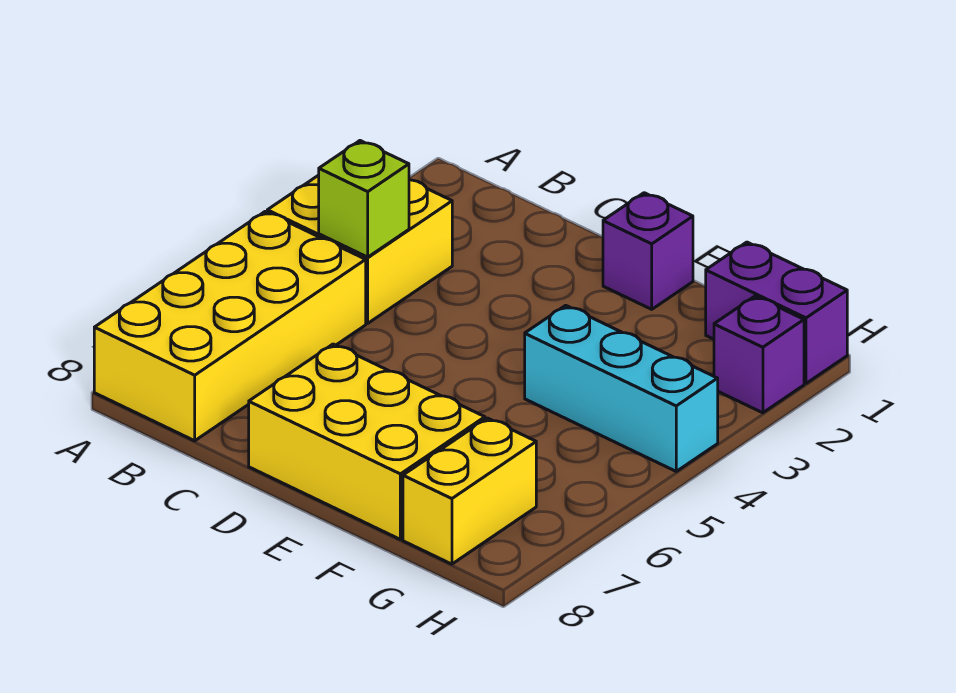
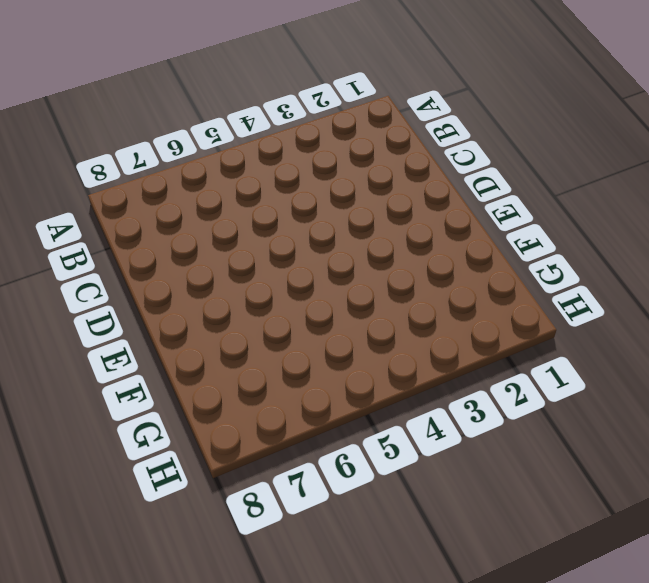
none -> yellow 2x2 brick [267,175,452,323]
none -> yellow 2x4 brick [94,211,366,441]

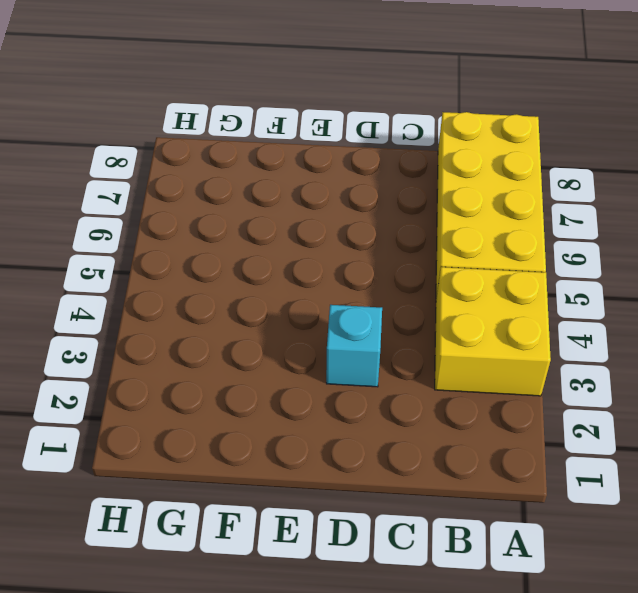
cyan 1x1 brick [326,305,382,387] -> none
none -> yellow 2x3 brick [249,344,485,539]
none -> purple 1x1 brick [603,193,693,309]

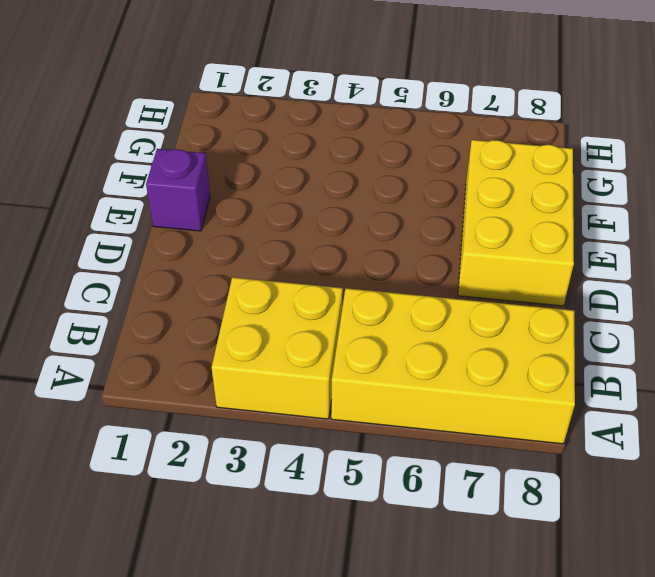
none -> cyan 1x3 brick [525,305,718,471]
none -> purple 1x2 brick [705,242,847,383]

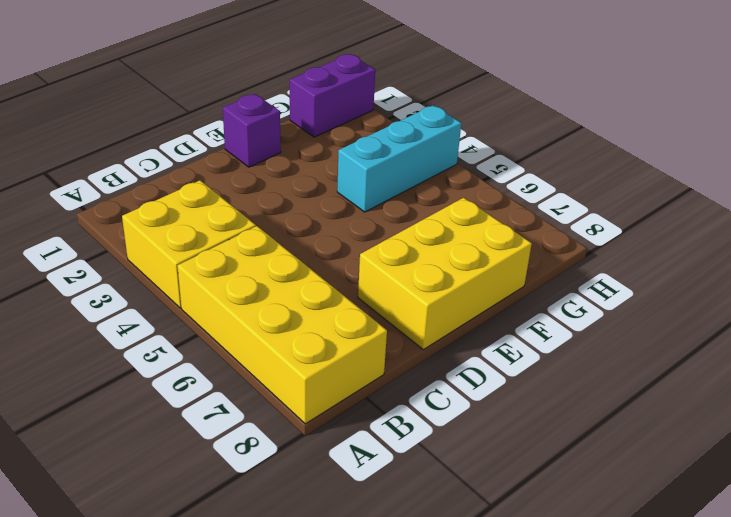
none -> yellow 1x2 brick [403,418,536,564]
none -> purple 1x1 brick [714,296,804,413]

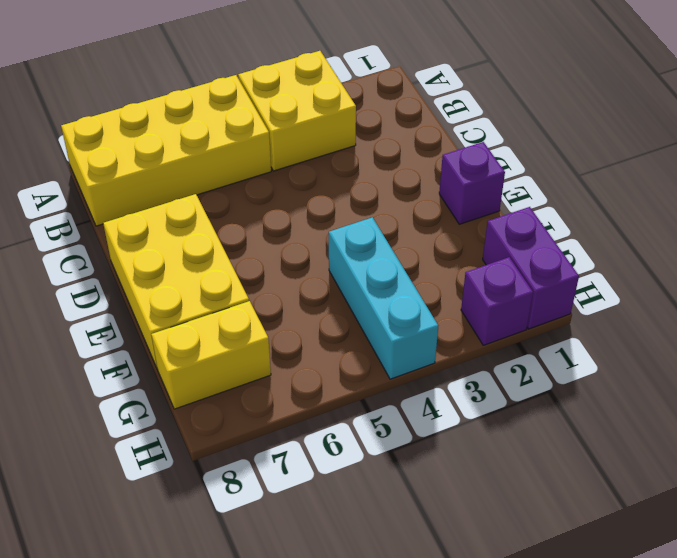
none -> lime 1x1 brick [319,141,409,257]

